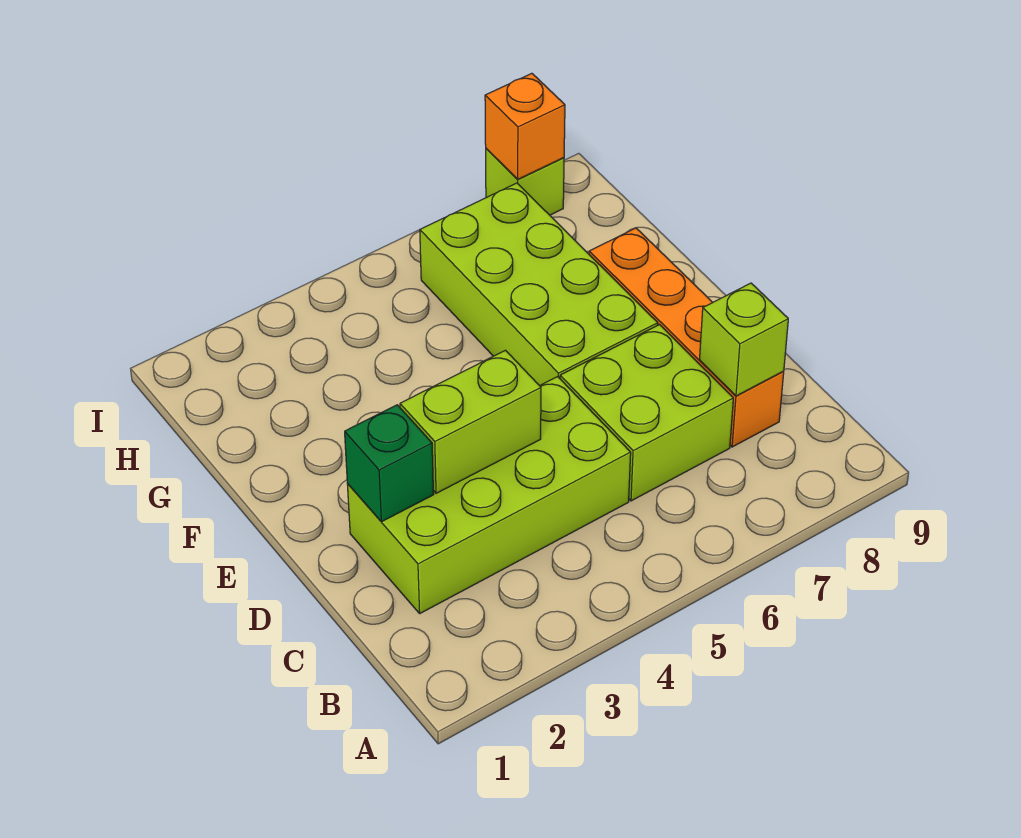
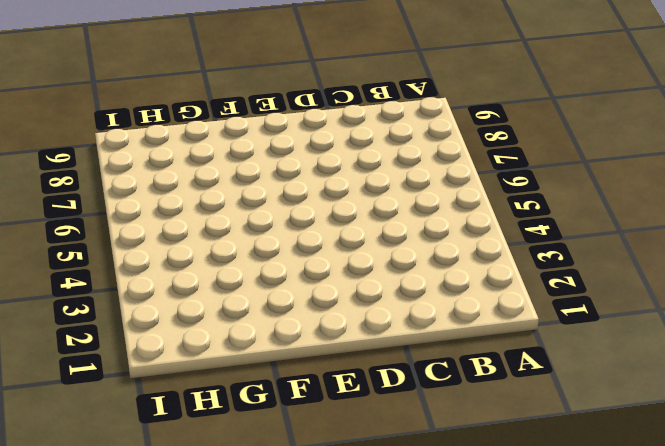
none -> lime 2x4 brick [347,377,631,613]
none -> lime 2x2 brick [560,325,733,501]

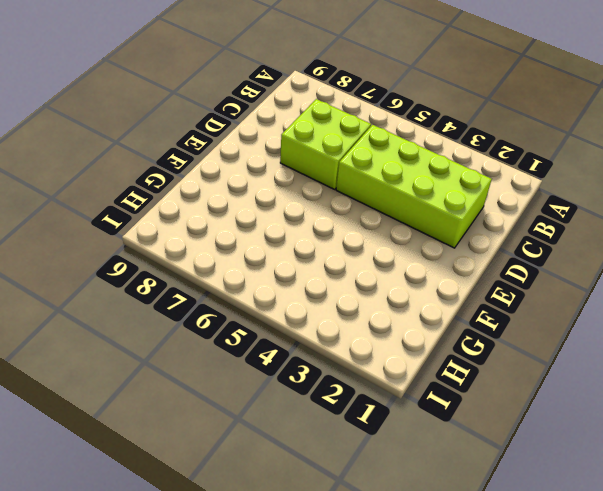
none -> orange 1x4 brick [589,228,784,447]
none -> lime 2x4 brick [420,183,658,386]

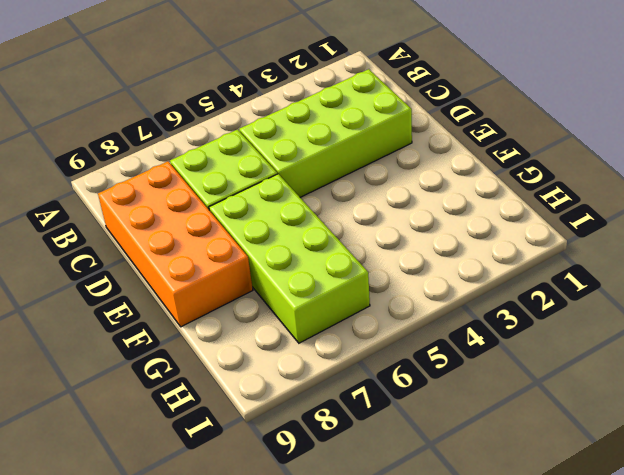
orange 2x4 brick [98,162,253,327] -> orange 1x4 brick [589,228,784,447]
none -> lime 1x1 brick [486,149,564,215]
none -> lime 1x1 brick [700,283,788,396]

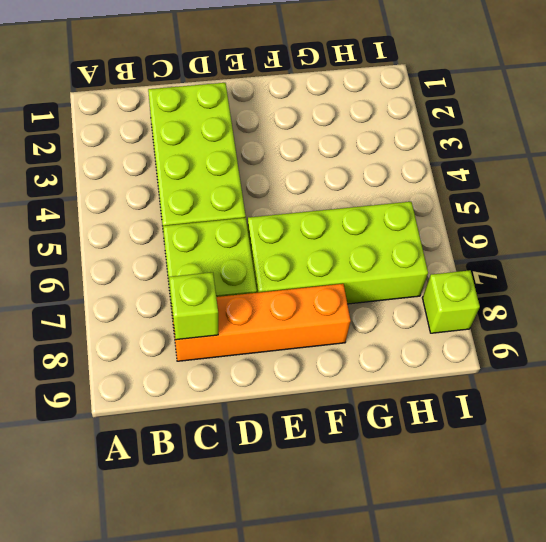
none -> green 1x1 brick [345,405,434,522]
none -> lime 1x2 brick [400,350,541,493]

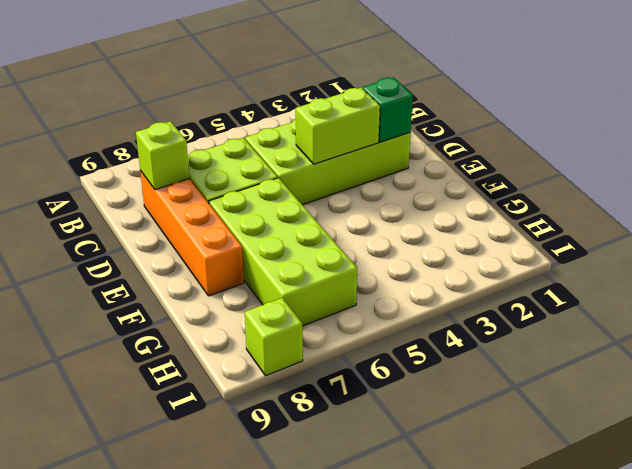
none -> orange 1x1 brick [485,73,565,179]

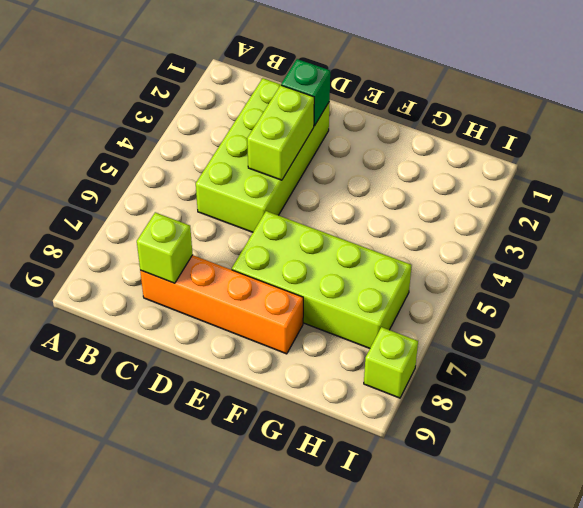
none -> lime 2x2 brick [560,325,733,501]
none -> orange 1x1 brick [485,73,565,179]

